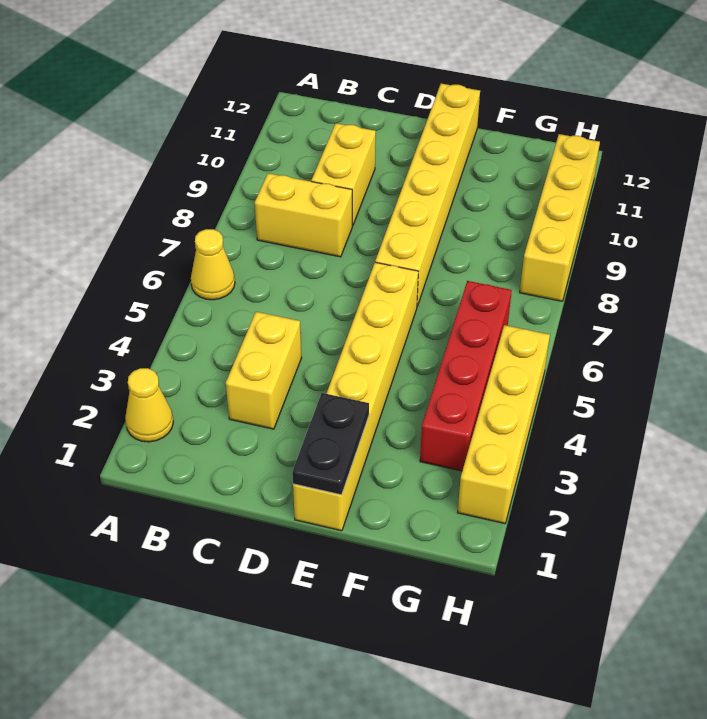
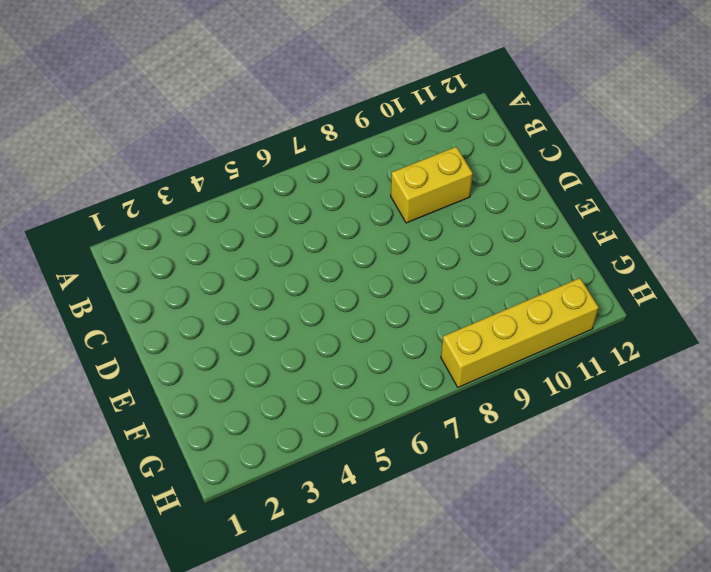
none -> yellow 1x1 cone [125,368,173,442]
none -> yellow 1x1 cone [191,229,235,300]

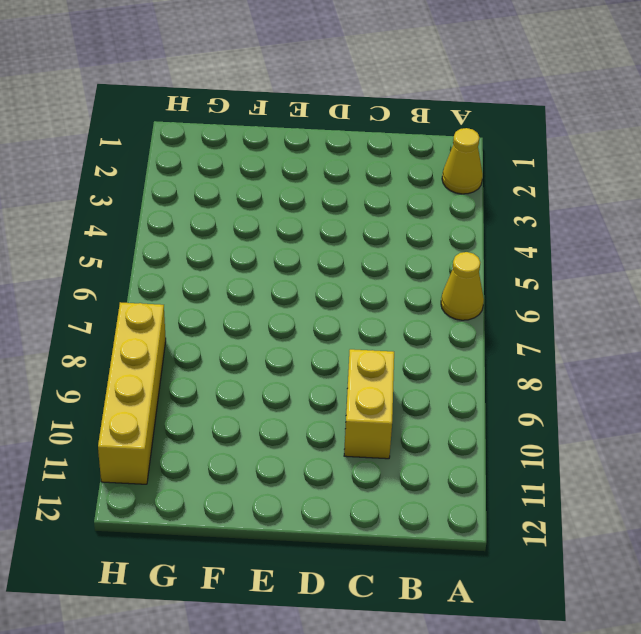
none -> yellow 1x2 brick [255,173,352,257]
none -> yellow 1x2 brick [226,312,301,429]

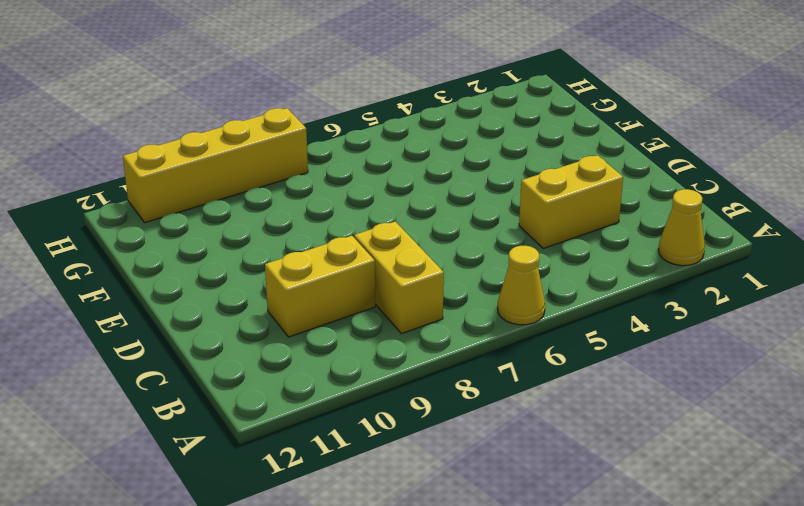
none -> yellow 1x6 brick [293,262,418,531]
none -> yellow 1x6 brick [375,84,480,306]

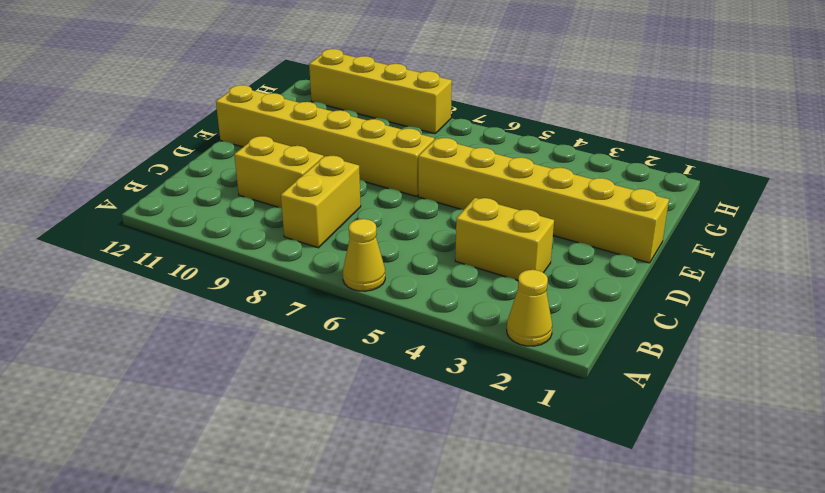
none -> red 1x4 brick [420,281,512,471]
none -> yellow 1x4 brick [458,325,550,524]

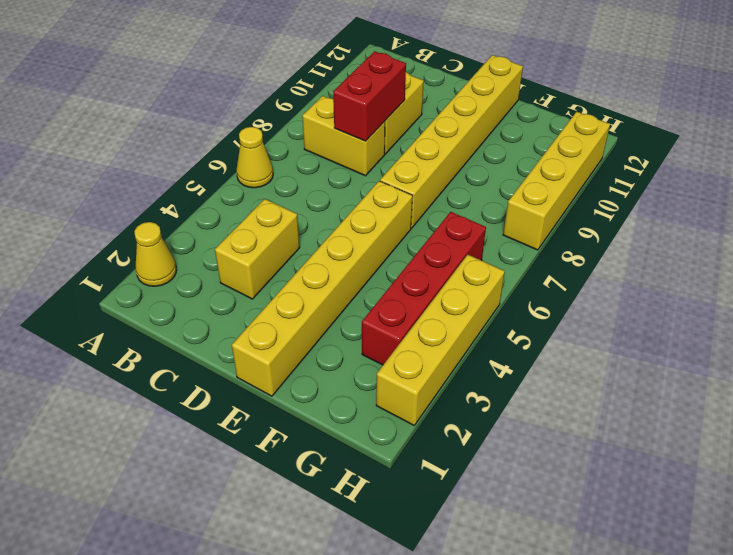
red 1x2 brick [333,51,406,141] -> none
none -> black 1x2 plate [292,393,369,495]

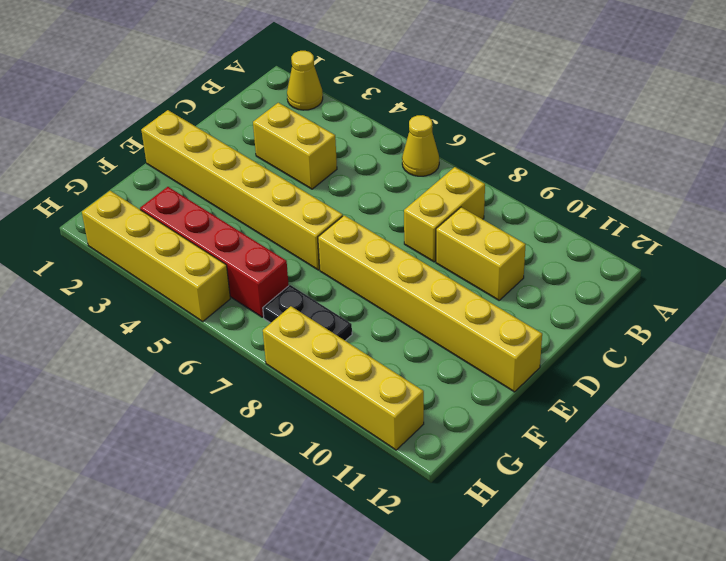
black 1x2 plate [263,285,352,341] -> black 1x2 plate moved to [292,393,369,495]

